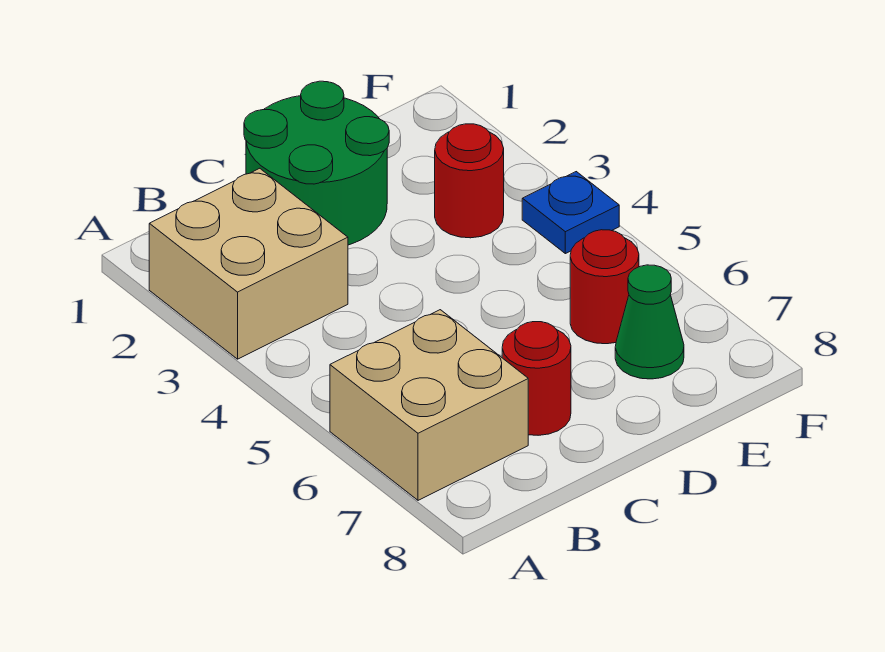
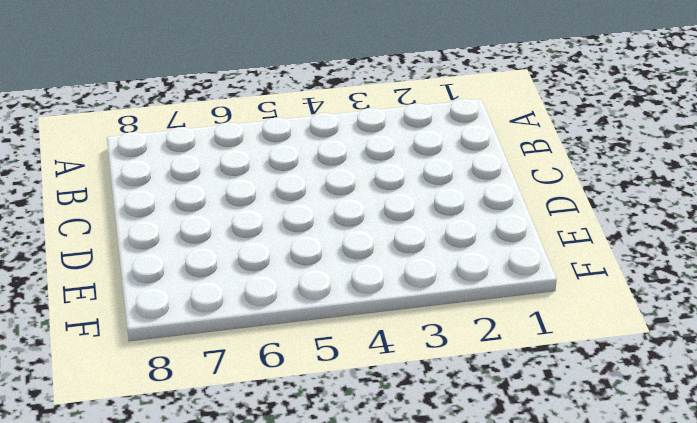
none -> tan 2x2 brick [149,168,348,359]
none -> tan 2x2 brick [330,310,528,500]

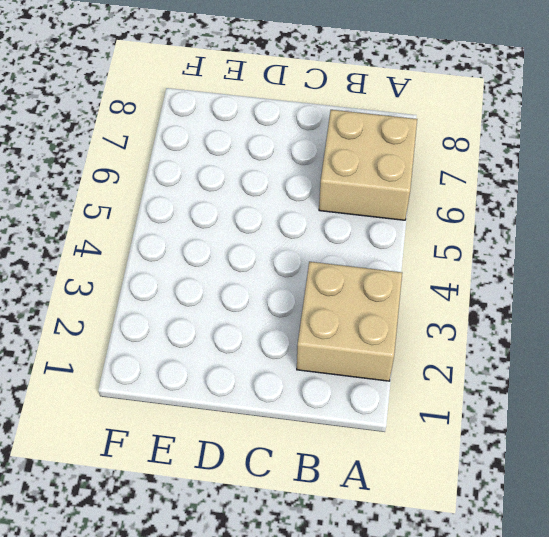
none -> green 2x2 round brick [244,81,389,245]
none -> red 1x1 round brick [502,322,571,435]

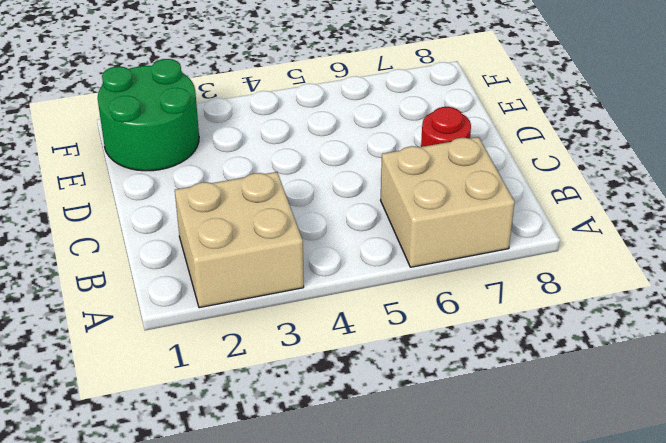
green 2x2 round brick [98,59,199,171] -> green 2x2 round brick moved to [244,81,389,245]
none -> red 1x1 round brick [435,124,504,238]
none -> red 1x1 round brick [570,230,639,344]

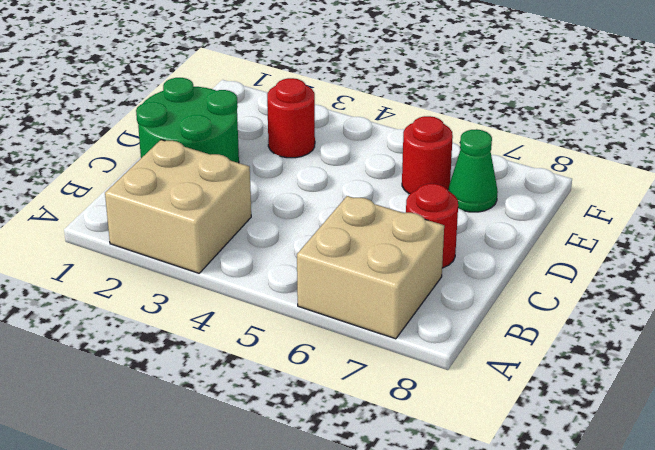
none -> blue 1x1 plate [522,172,619,254]

